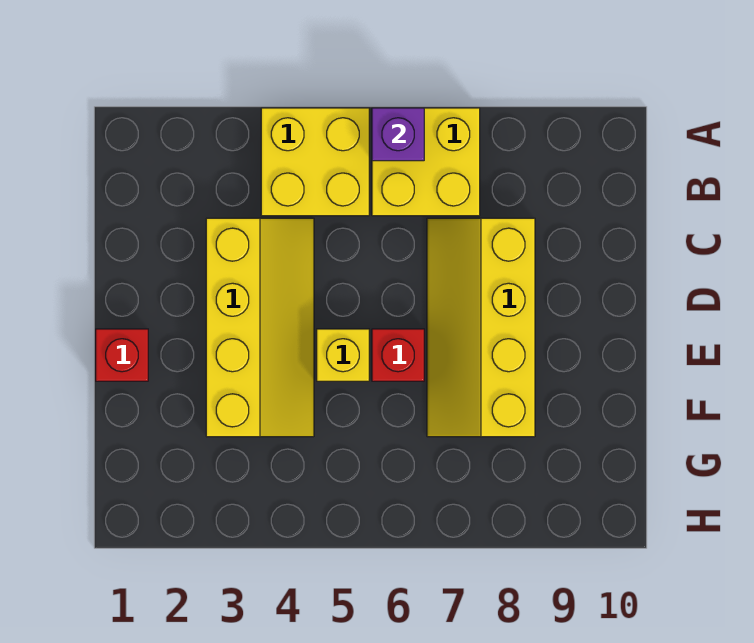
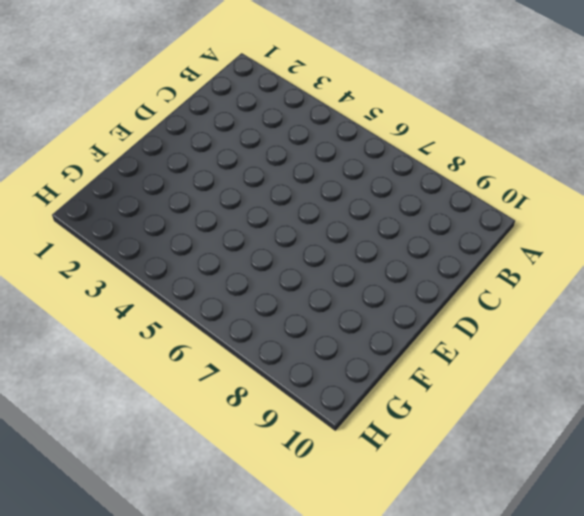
none -> yellow 2x2 brick [261,108,369,216]
none -> yellow 2x2 brick [372,108,480,216]

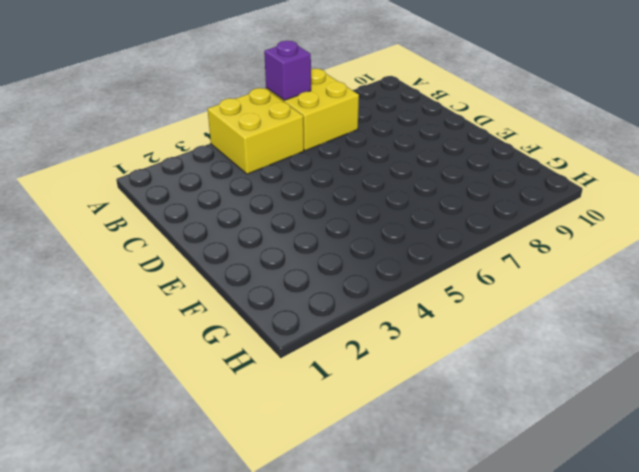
none -> yellow 2x4 slope [206,218,314,437]
none -> yellow 2x4 slope [427,218,535,437]

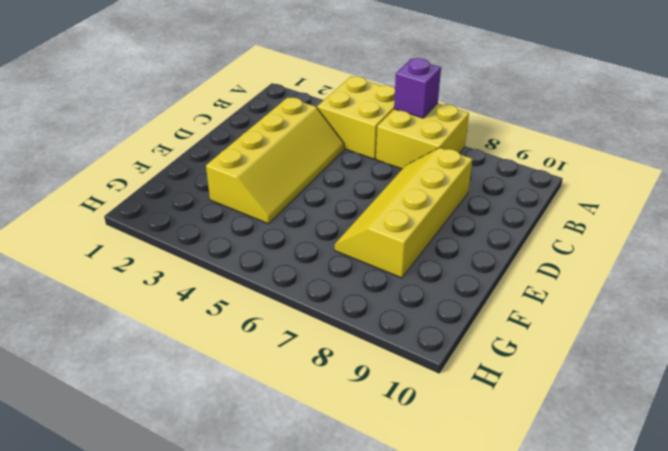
none -> red 1x1 brick [96,329,148,381]
none -> yellow 1x1 brick [317,329,369,381]

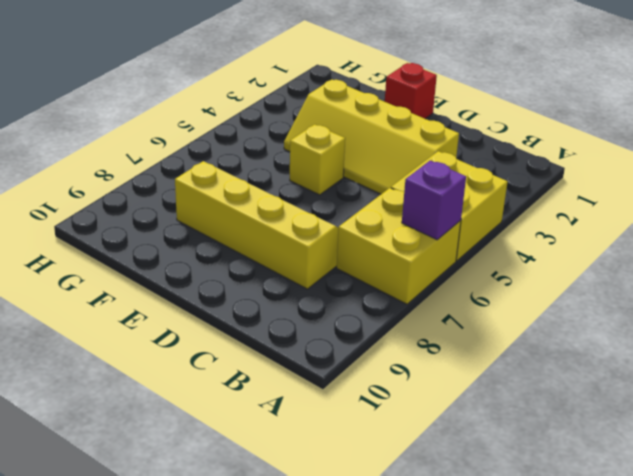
none -> red 1x1 brick [372,329,424,381]

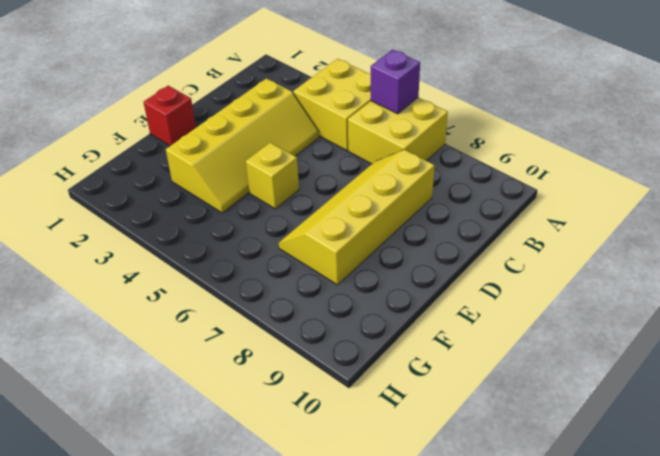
none -> red 1x1 brick [372,329,424,381]

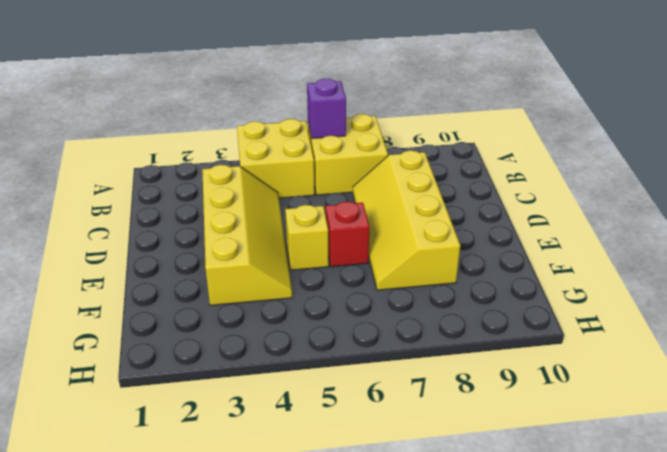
none -> red 1x1 brick [96,329,148,381]

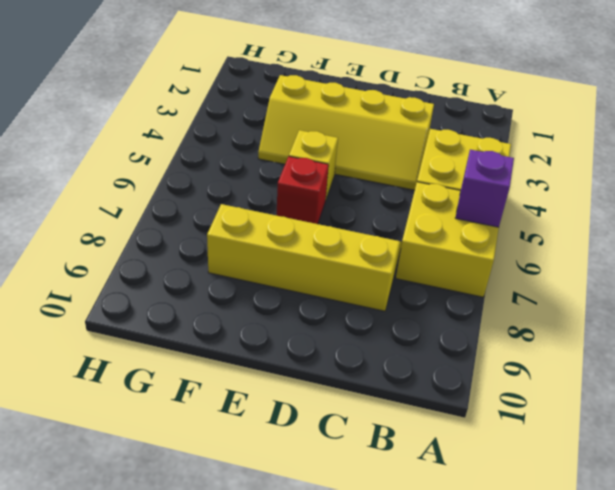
none -> red 1x1 brick [96,329,148,381]

